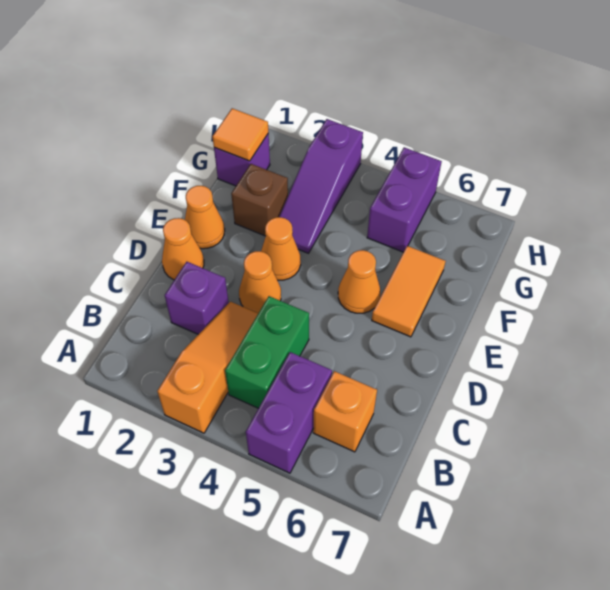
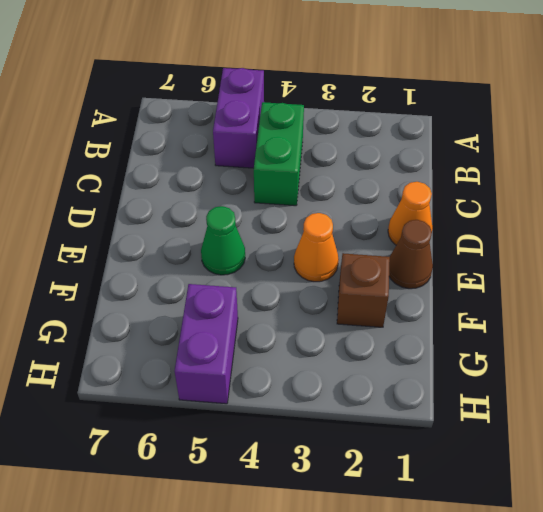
brown 1x1 cone [389,220,433,289] -> orange 1x1 cone [185,186,225,249]
green 1x1 cone [201,206,245,275] -> orange 1x1 cone [338,250,380,313]
none -> orange 1x3 slope [157,302,258,433]
none -> orange 1x1 brick [313,371,377,452]
none -> purple 1x1 brick [165,262,229,334]

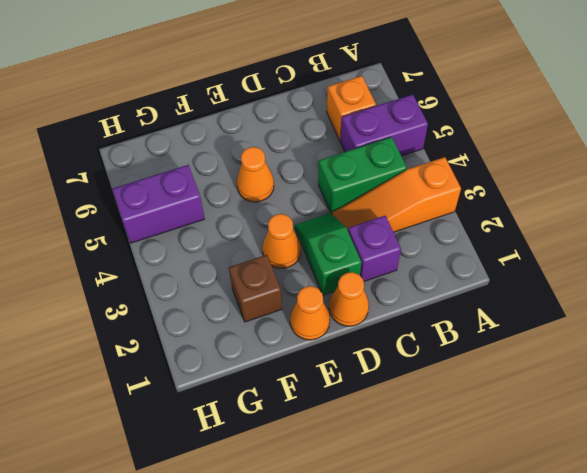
green 1x2 slope [295,213,361,295] -> orange 1x1 cone [239,251,281,313]
none -> orange 1x2 tile [372,246,446,337]
none -> purple 1x3 slope [279,119,363,253]
none -> purple 1x1 brick [214,133,270,186]

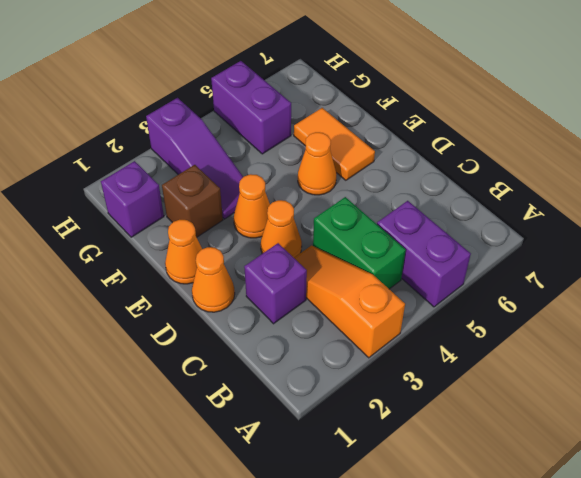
none -> orange 1x1 brick [313,371,377,452]
none -> orange 1x1 tile [212,108,268,161]

